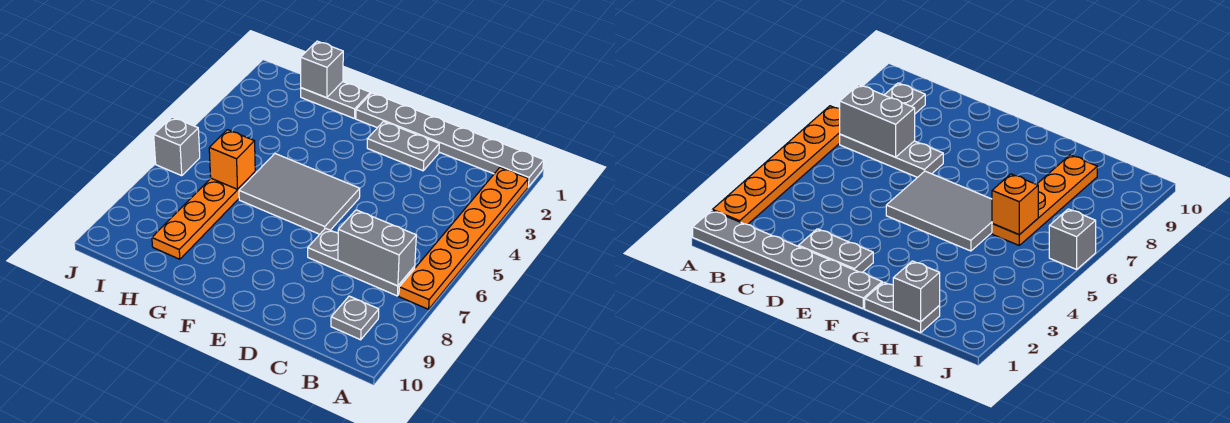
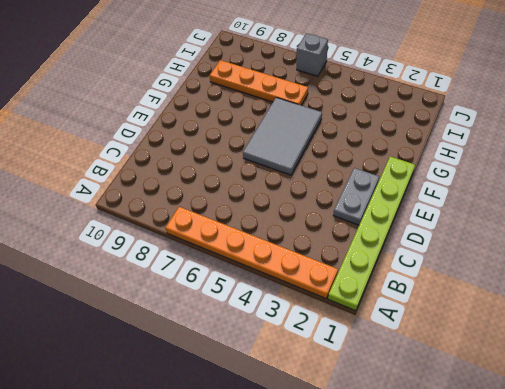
lime 1x6 plate [328,156,415,311] -> grey 1x6 plate [356,93,544,187]
none -> grey 1x3 plate [308,228,415,296]
none -> grey 1x1 plate [331,296,379,340]
none -> grey 1x2 plate [301,82,370,118]

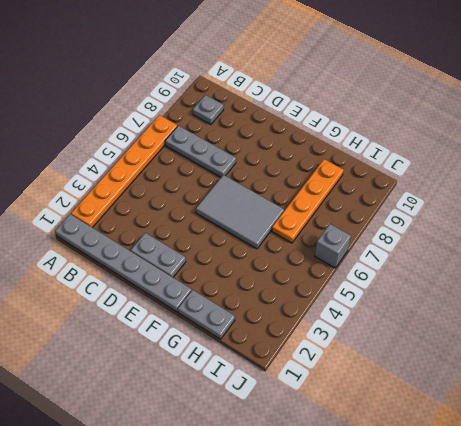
none -> grey 1x2 brick [338,210,416,286]
none -> grey 1x1 brick [301,41,343,98]
none -> orange 1x1 brick [209,130,255,189]

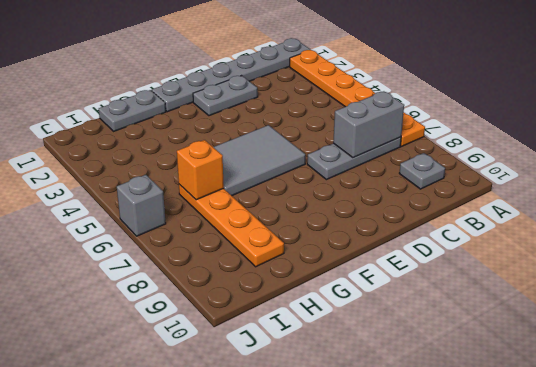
none -> grey 1x1 brick [301,41,343,98]

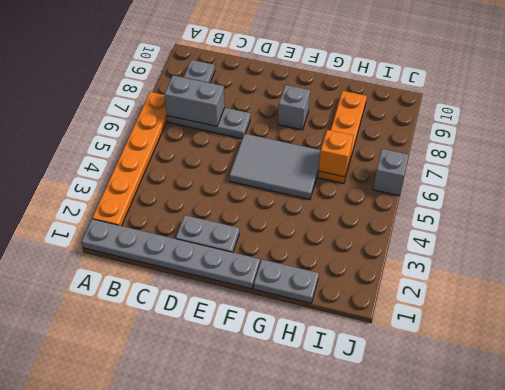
grey 1x1 brick [278,85,310,130] -> grey 1x1 brick moved to [301,41,343,98]

